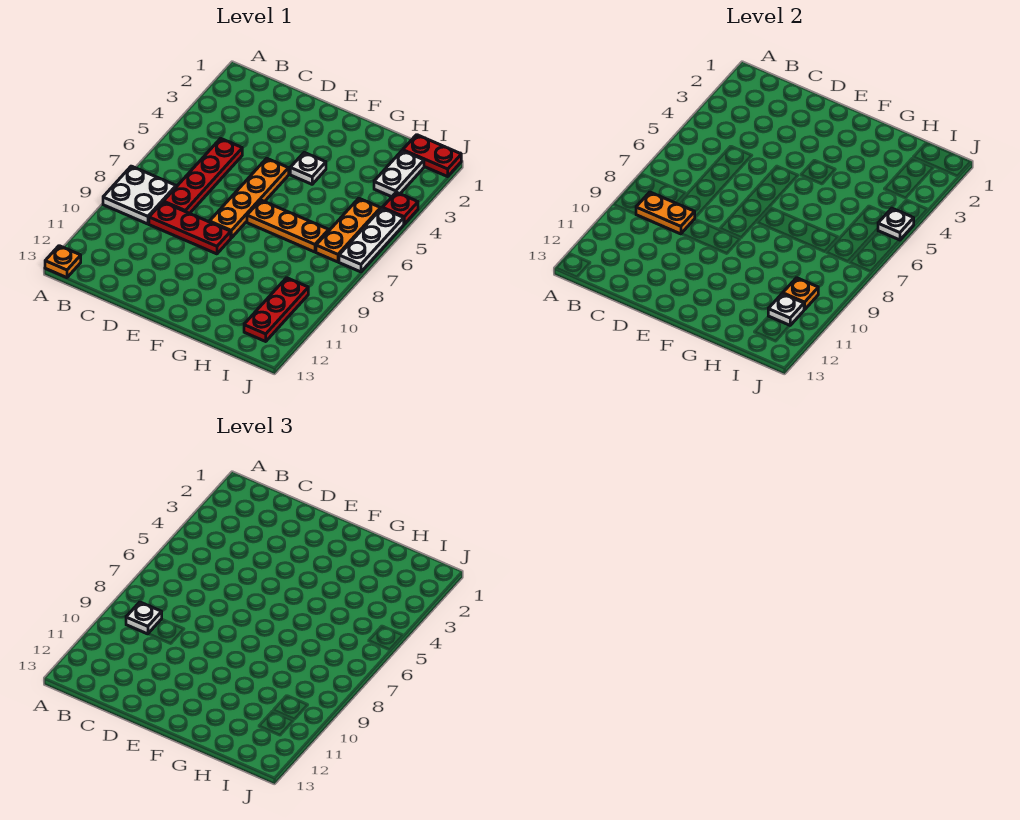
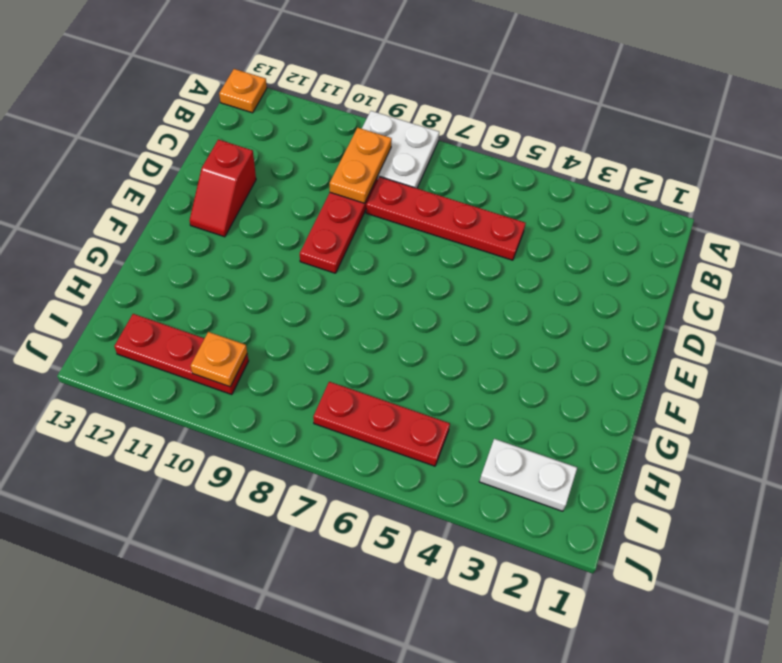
red 1x2 slope [190,139,256,237] -> none
red 1x3 plate [313,382,450,466] -> orange 1x3 plate [316,198,381,262]
none -> orange 1x4 plate [209,158,289,238]
none -> white 1x1 plate [290,152,326,184]
none -> orange 1x3 plate [247,200,329,252]

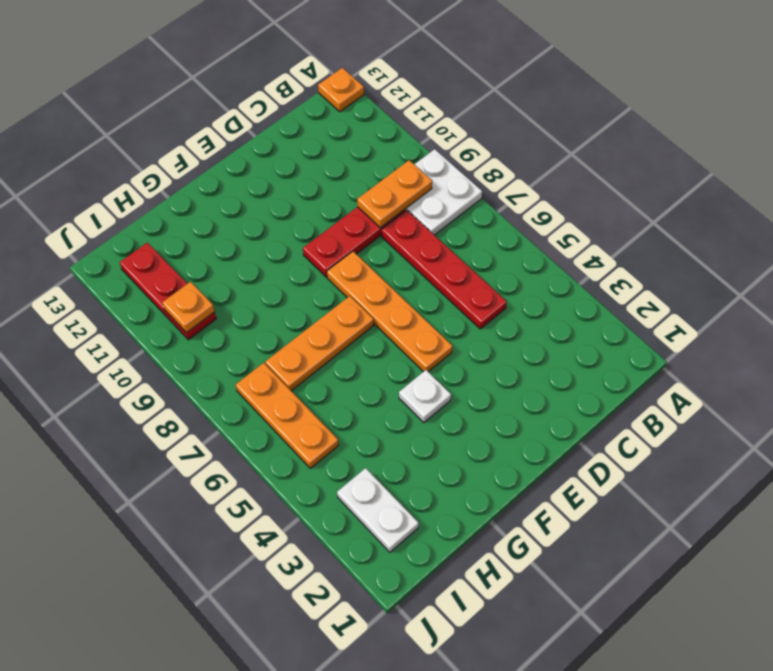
none -> red 1x2 plate [403,135,461,177]
none -> red 1x1 plate [382,192,418,224]
none -> white 1x3 plate [339,208,404,272]

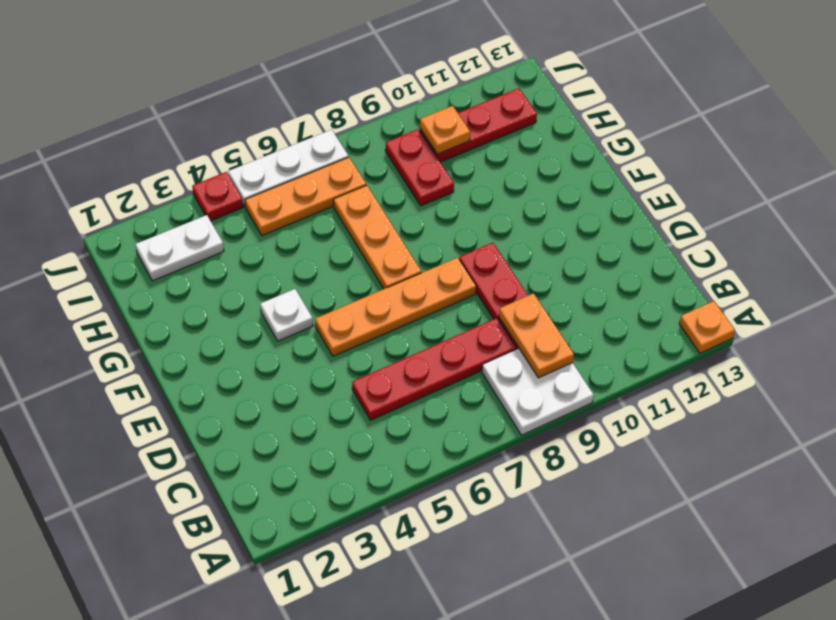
red 1x2 plate [385,129,454,206] -> red 1x2 plate moved to [403,135,461,177]
none -> white 1x1 plate [768,294,804,325]
none -> white 1x1 plate [878,208,914,240]
none -> white 1x1 plate [126,602,162,634]

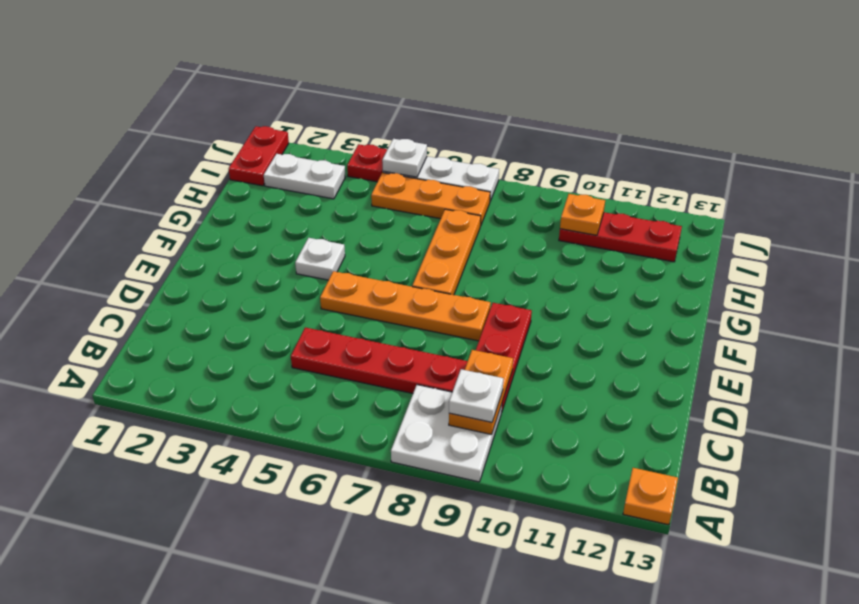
none -> white 1x1 plate [768,294,804,325]

